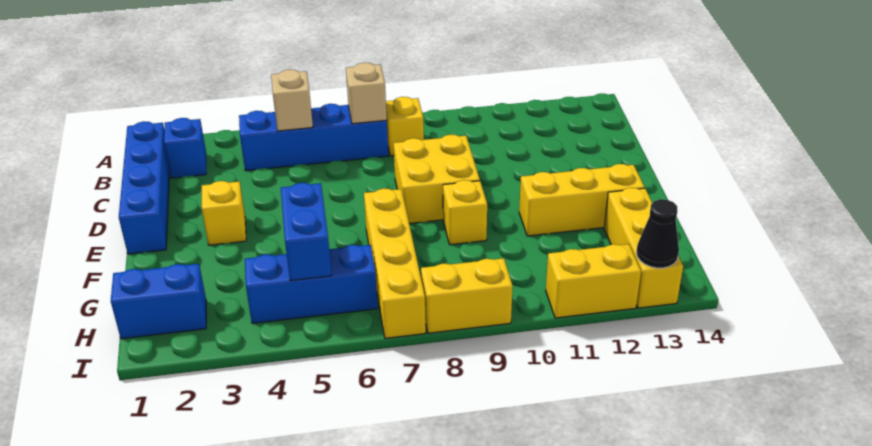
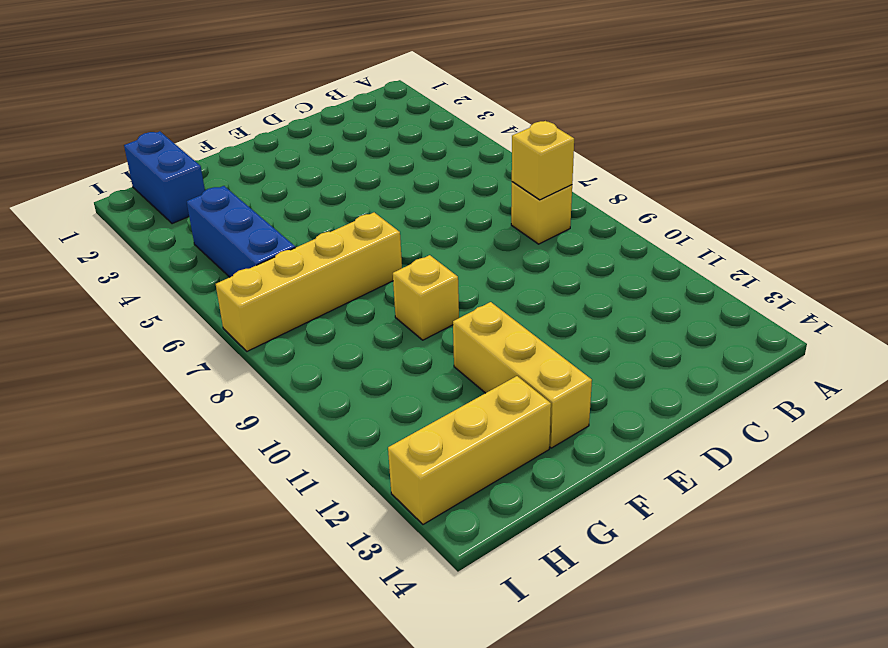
yellow 1x1 brick [512,121,574,200] -> yellow 1x1 brick moved to [202,181,246,245]
none -> blue 1x4 brick [119,121,170,254]
none -> blue 1x1 brick [164,118,206,178]
none -> blue 1x4 brick [239,104,388,171]

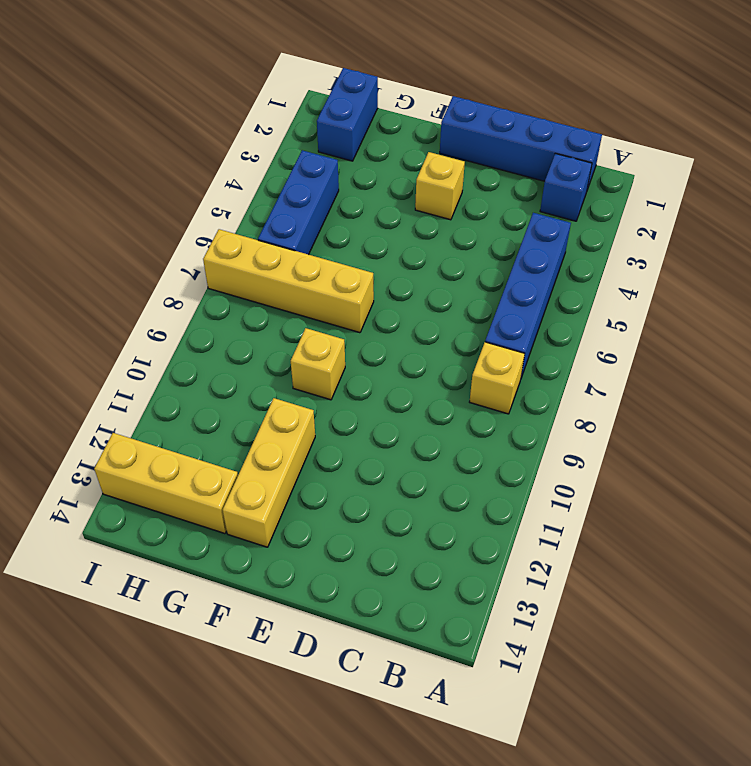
none -> yellow 2x2 brick [393,135,480,223]
none -> yellow 1x2 brick [421,258,513,333]
none -> yellow 1x2 brick [546,244,641,318]

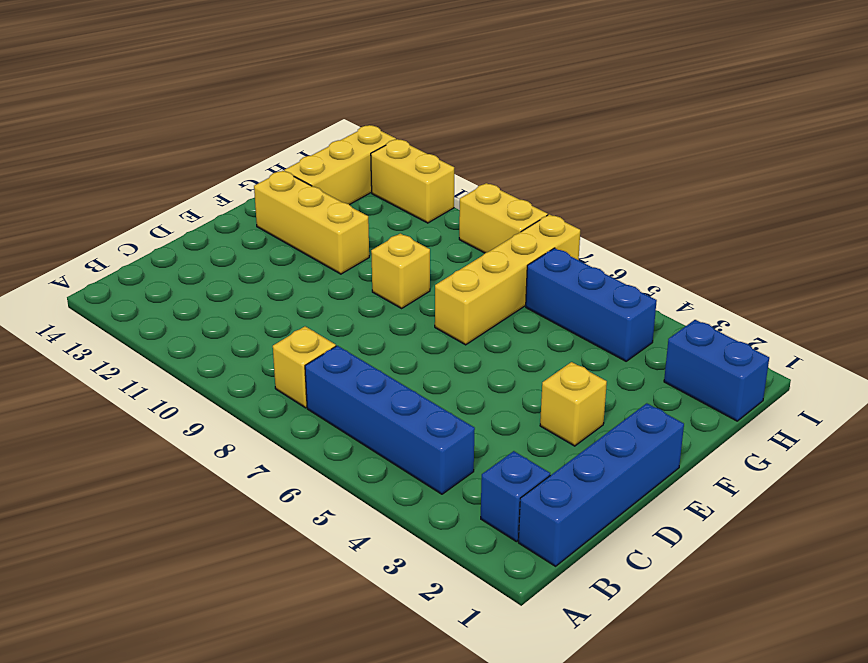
none -> yellow 2x2 brick [393,135,480,223]
none -> tan 1x1 brick [271,70,313,131]
none -> tan 1x1 brick [346,63,387,124]

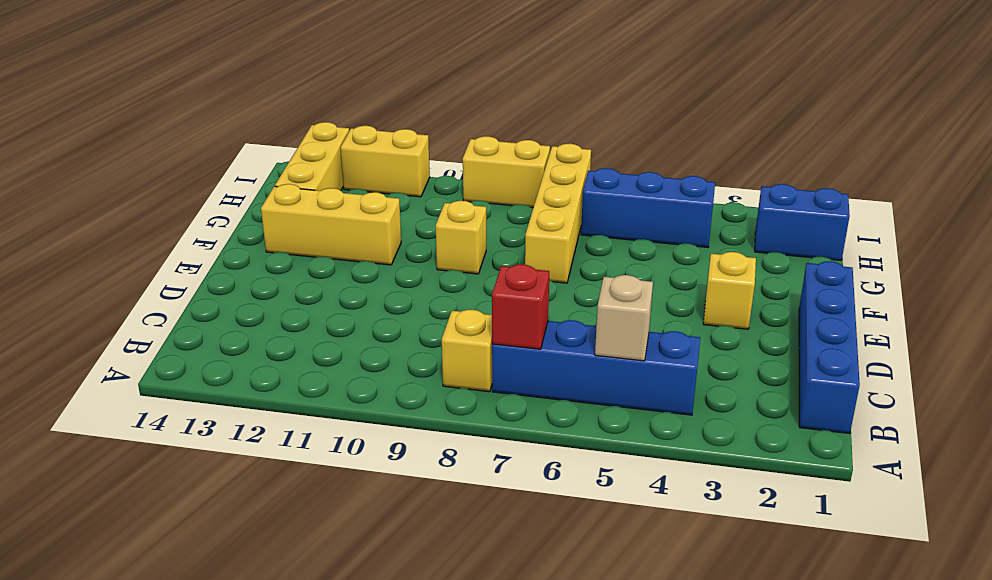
red 1x1 brick [492,264,549,349] -> tan 1x1 brick [346,63,387,124]
none -> blue 1x1 brick [164,118,206,178]
none -> yellow 2x2 brick [393,135,480,223]
none -> blue 1x2 brick [281,183,332,281]

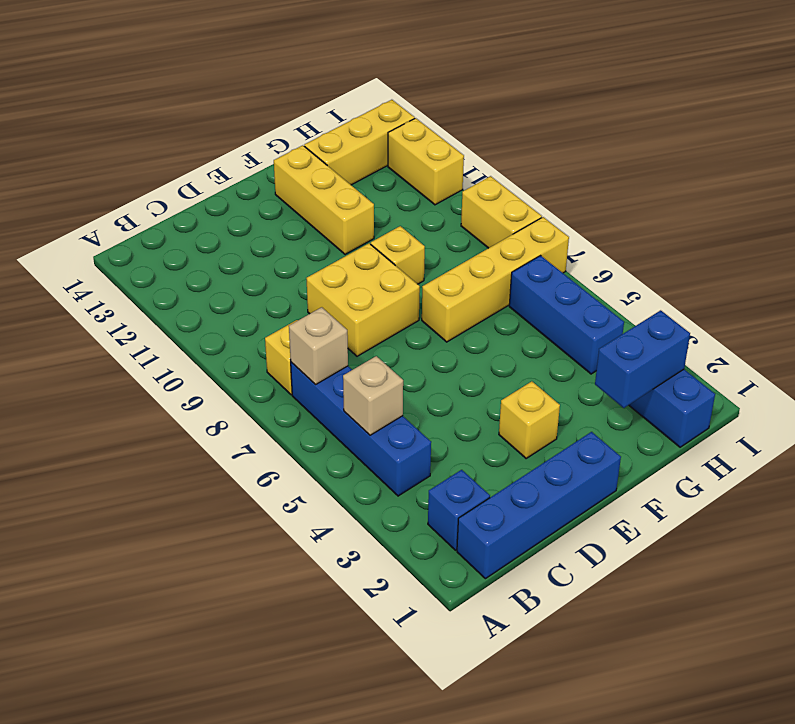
blue 1x2 brick [595,310,690,408] -> blue 1x2 brick moved to [281,183,332,281]
none -> black 1x1 cone [636,199,679,268]

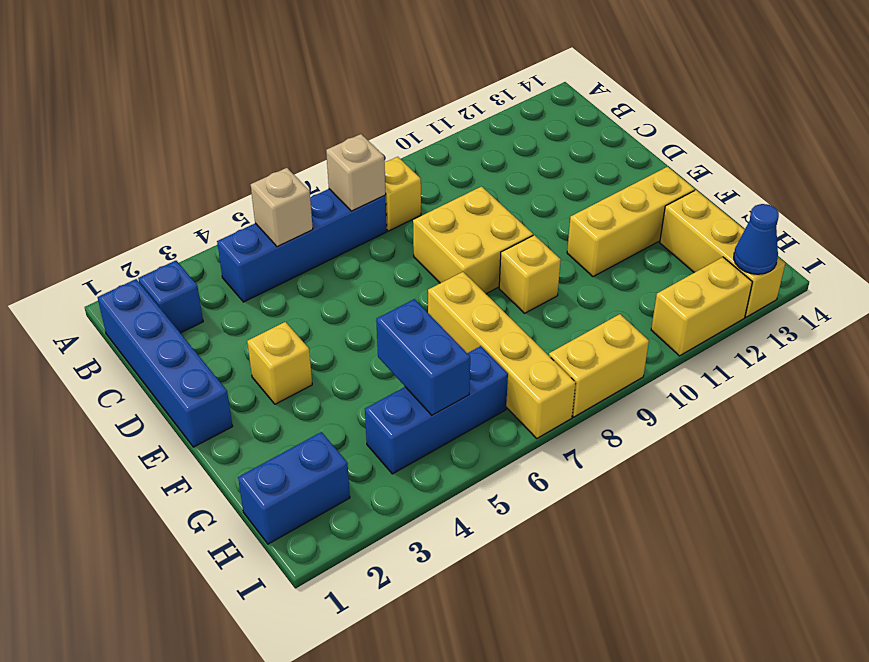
blue 1x1 cone [734,204,779,274] -> black 1x1 cone [636,199,679,268]

